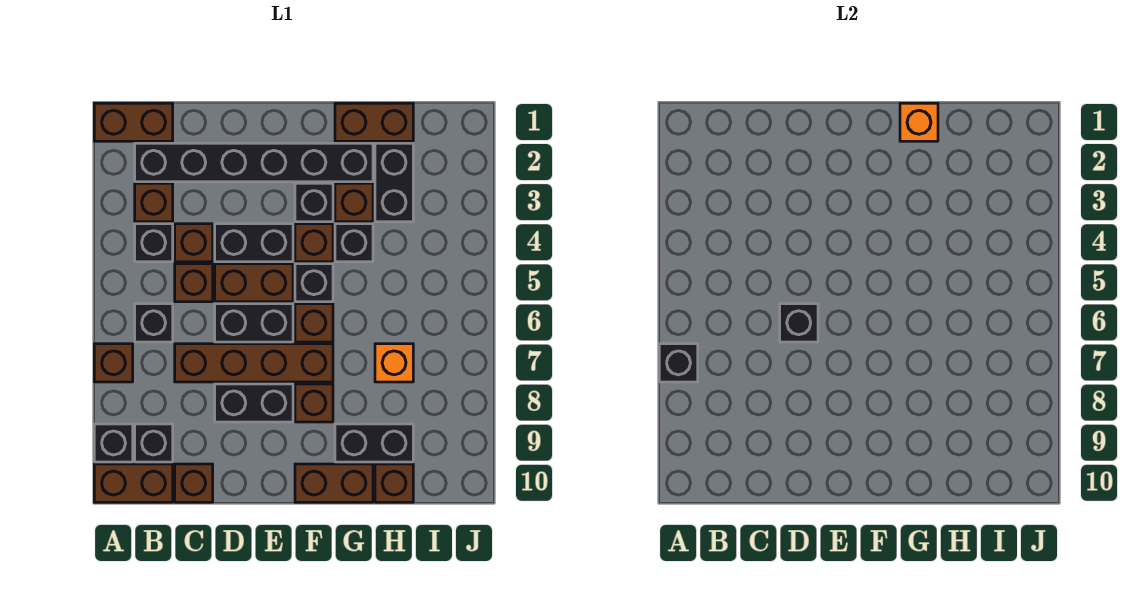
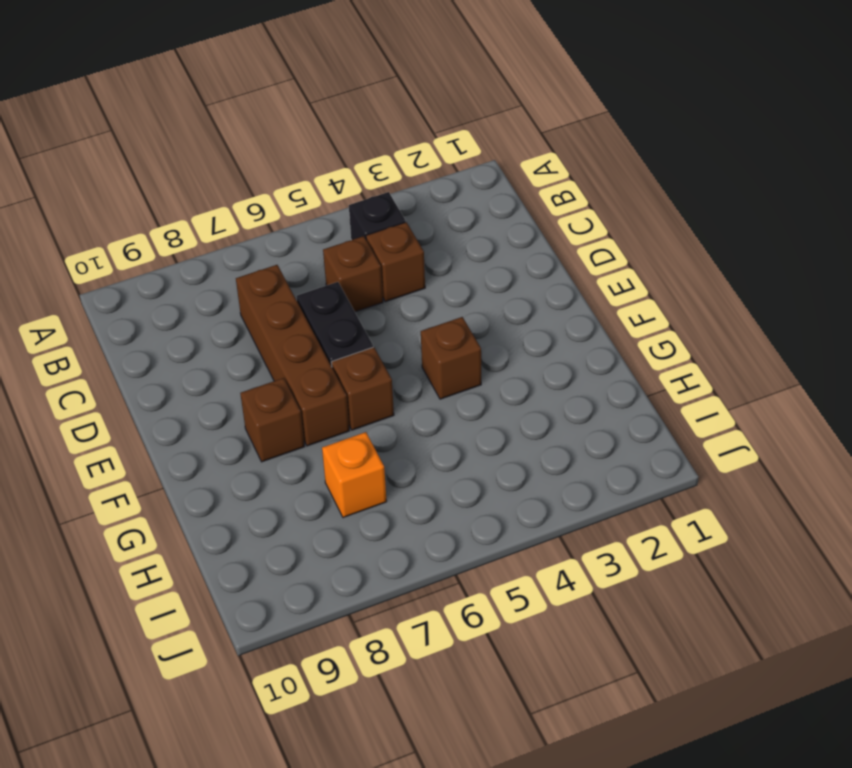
none -> brown 1x2 brick [94,103,173,141]
none -> brown 1x1 brick [94,344,133,382]
none -> black 1x1 brick [94,424,133,462]
none -> brown 1x2 brick [94,464,173,502]

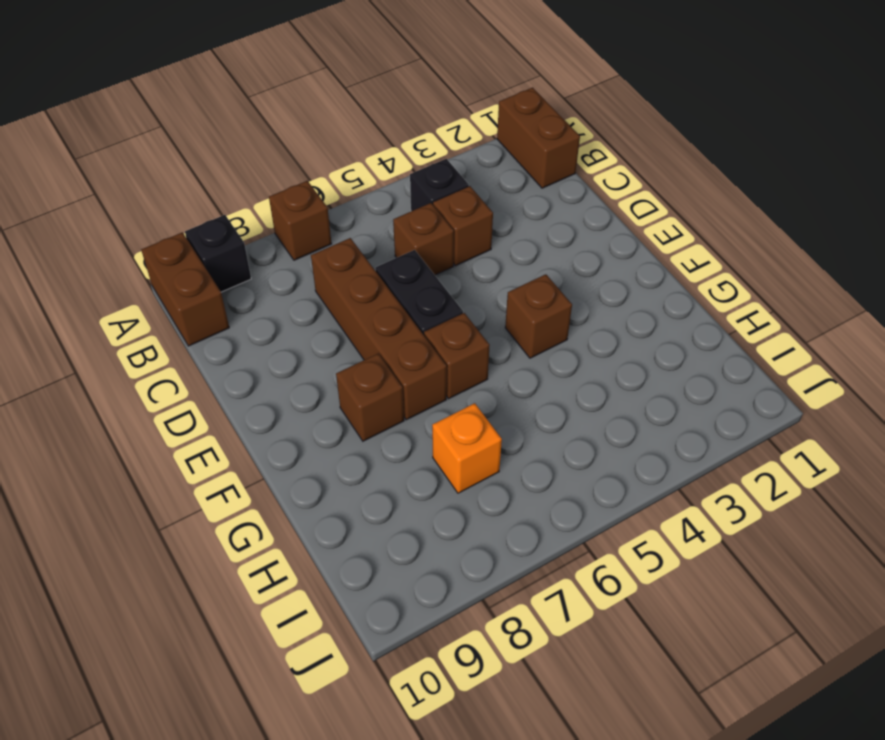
none -> black 1x6 brick [135,143,373,182]
none -> brown 1x1 brick [135,183,173,222]
none -> black 1x1 brick [135,304,173,342]
none -> black 1x1 brick [135,424,173,462]

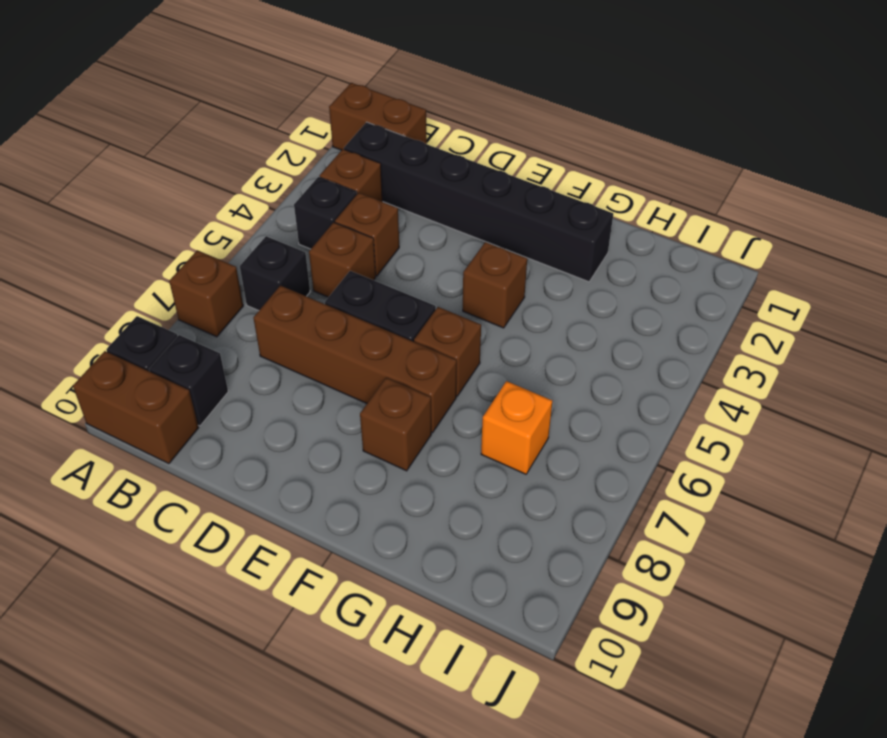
none -> brown 1x1 brick [175,464,213,502]
none -> black 1x2 brick [215,224,293,262]
none -> brown 1x2 brick [215,264,293,302]
none -> black 1x2 brick [215,384,293,422]

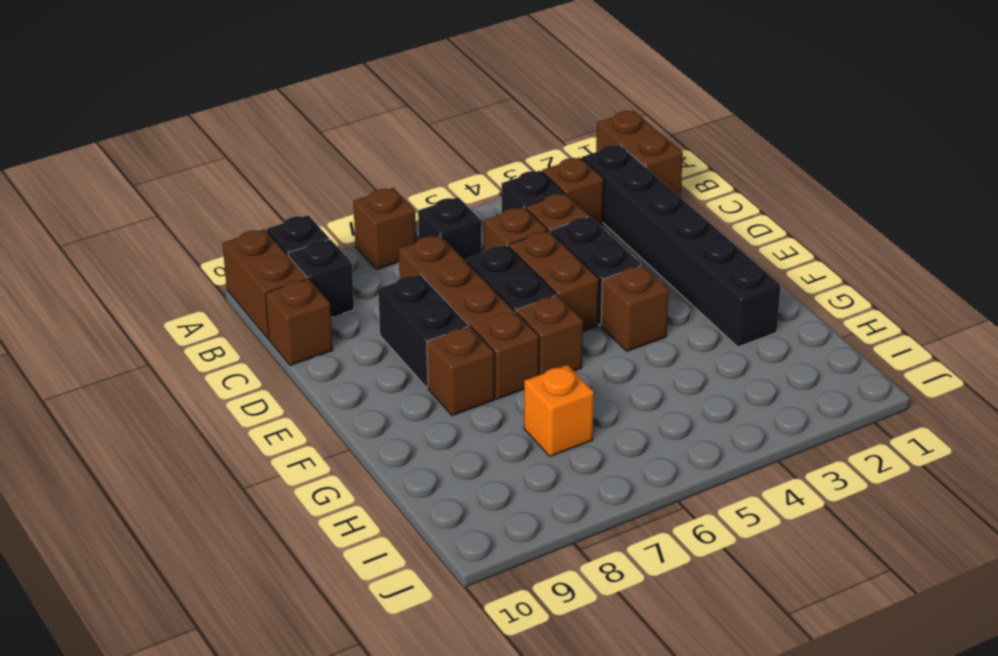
none -> black 1x1 brick [295,183,333,222]
none -> black 1x1 brick [295,264,333,302]
none -> brown 1x2 brick [295,464,373,502]
none -> brown 1x2 brick [335,103,413,141]

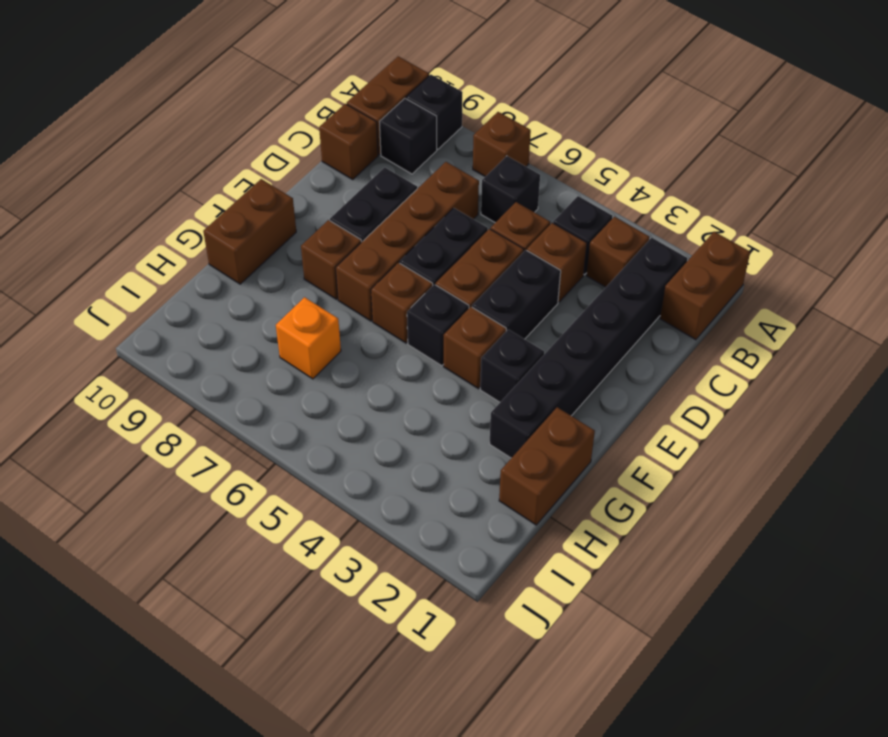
none -> brown 1x1 brick [335,183,373,222]
none -> black 1x1 brick [335,224,373,262]
none -> black 1x2 brick [335,424,413,462]
none -> black 1x2 brick [375,143,413,222]

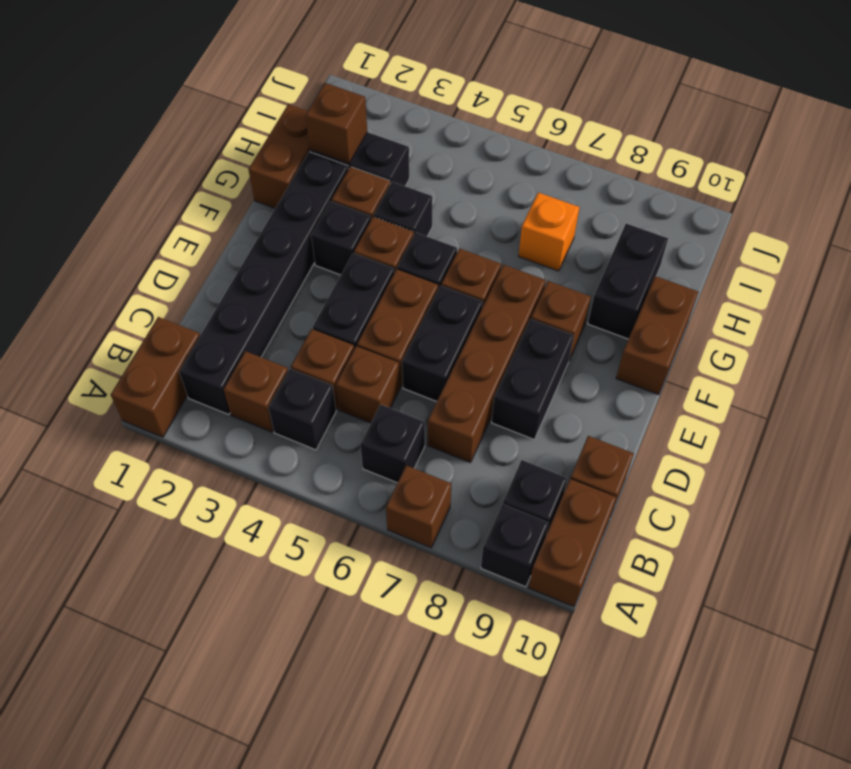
brown 1x1 brick [305,83,367,164] -> brown 1x1 brick moved to [375,464,413,502]
none -> black 1x1 brick [659,344,698,382]
none -> black 1x1 brick [780,304,818,342]
none -> orange 1x1 brick [900,103,938,141]

